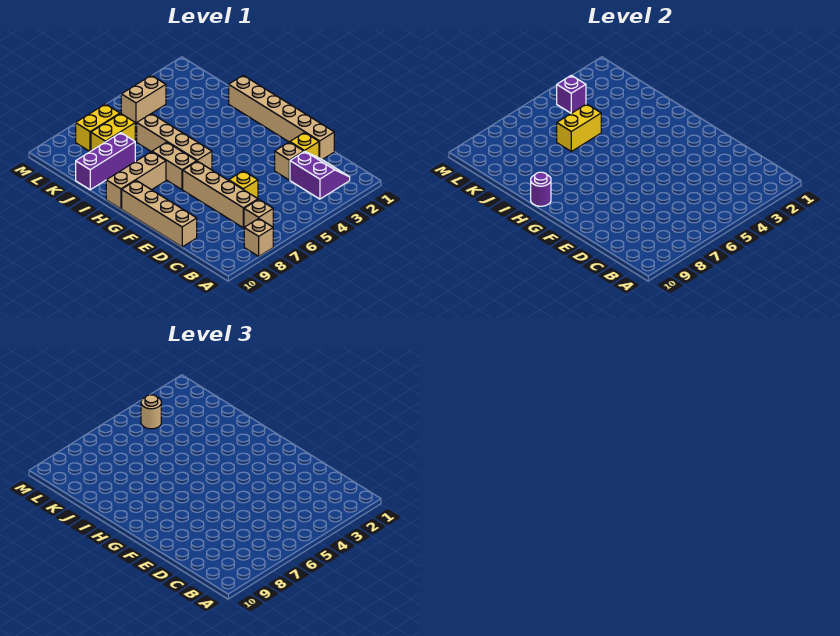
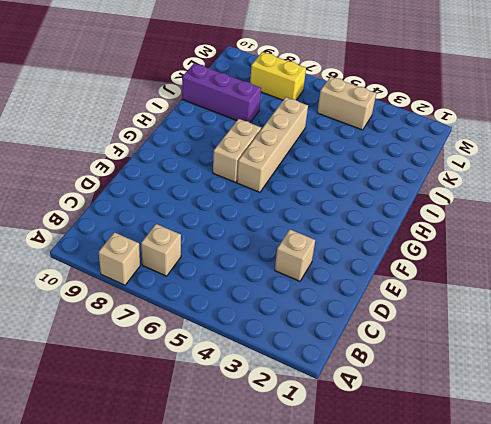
none -> purple 2x2 slope [290,152,350,199]
none -> tan 1x4 brick [183,161,258,228]
none -> tan 1x6 brick [229,75,334,159]

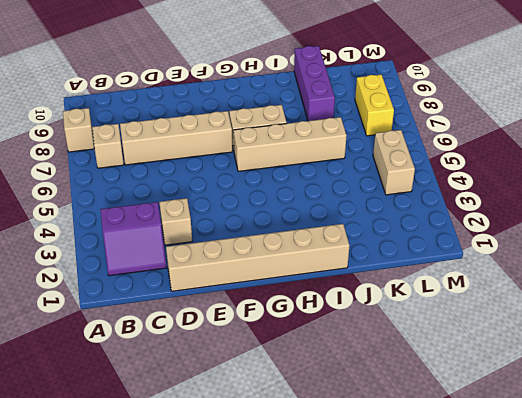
none -> yellow 1x1 brick [290,133,319,158]
none -> yellow 1x1 brick [229,171,258,199]
none -> tan 1x4 brick [122,180,197,247]

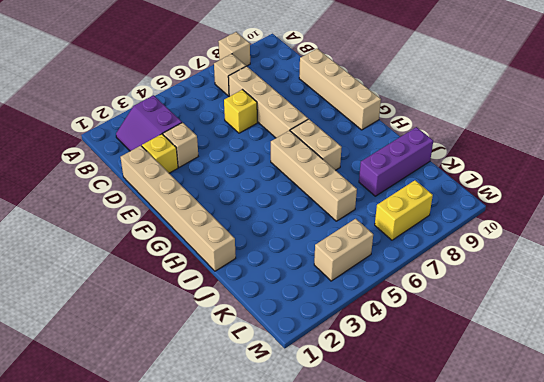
none -> tan 1x3 brick [106,152,166,209]
none -> yellow 1x2 brick [91,114,135,151]
none -> purple 1x1 round brick [531,172,551,206]

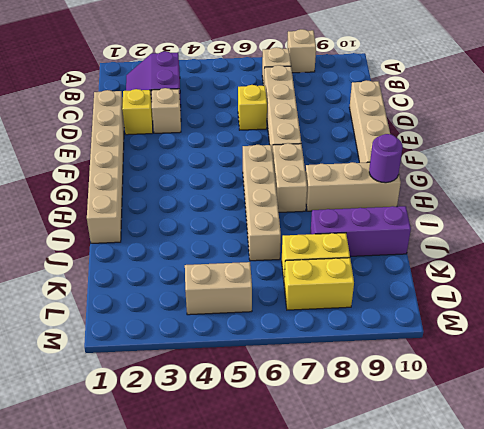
none -> yellow 1x2 brick [557,104,601,151]
none -> purple 1x1 brick [557,75,586,113]
none -> tan 1x1 round brick [141,395,161,429]

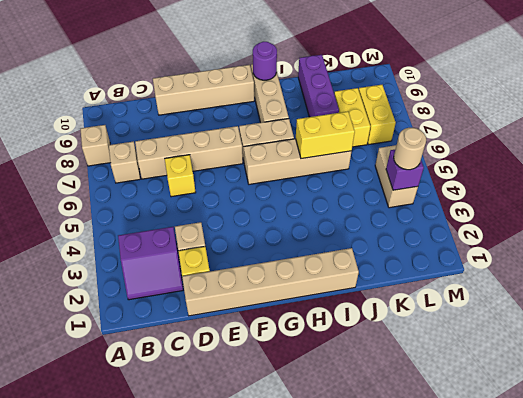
yellow 1x2 brick [296,111,355,159] -> yellow 1x2 brick turned to [557,104,601,151]

